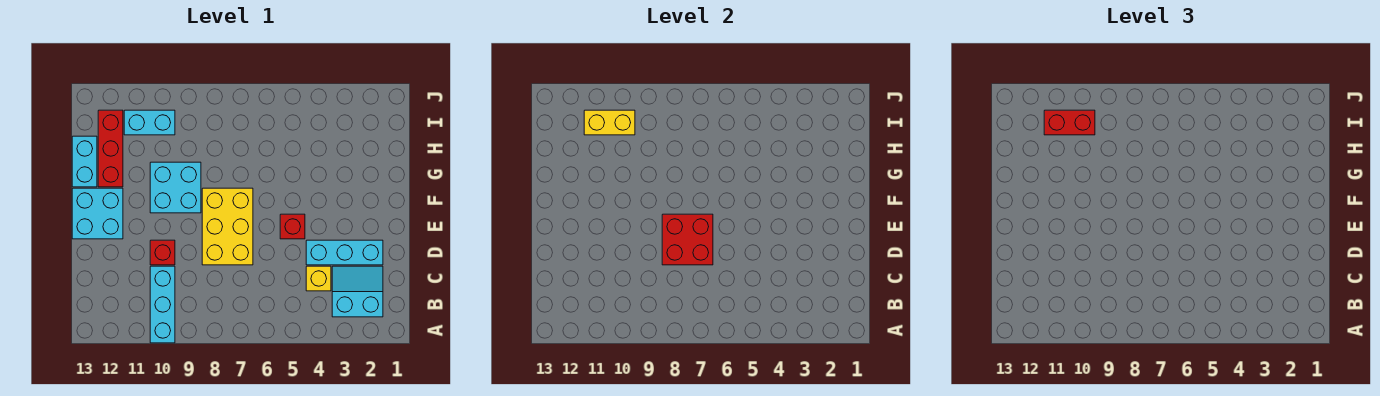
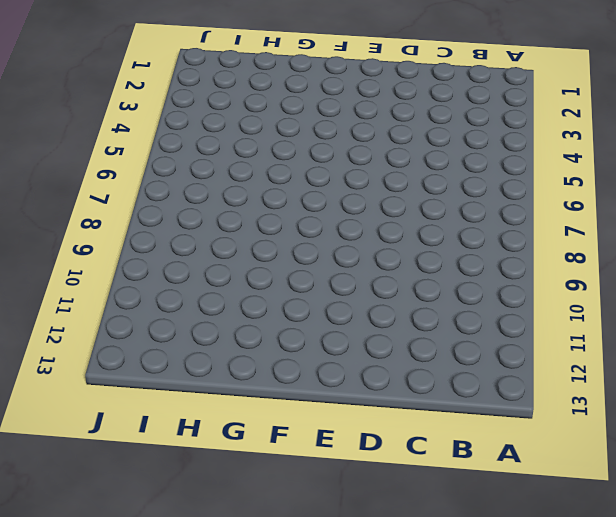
none -> cyan 1x3 brick [150,266,175,343]
none -> cyan 2x2 slope [332,266,383,317]
none -> yellow 1x1 brick [306,266,331,291]

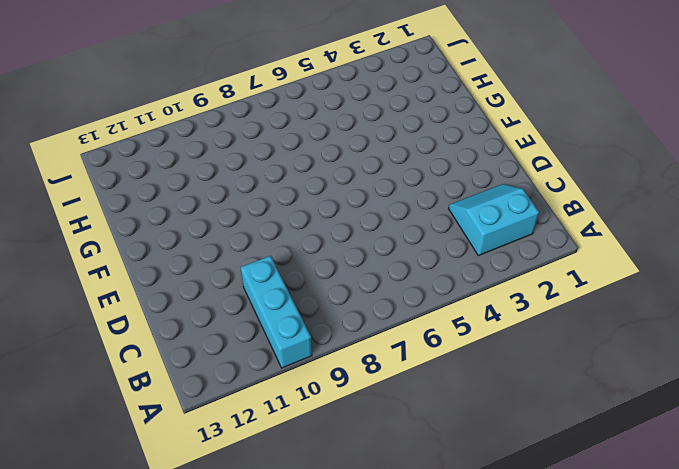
none -> yellow 1x1 brick [306,266,331,291]
none -> cyan 1x3 brick [306,240,383,265]
none -> yellow 2x3 brick [202,188,253,265]

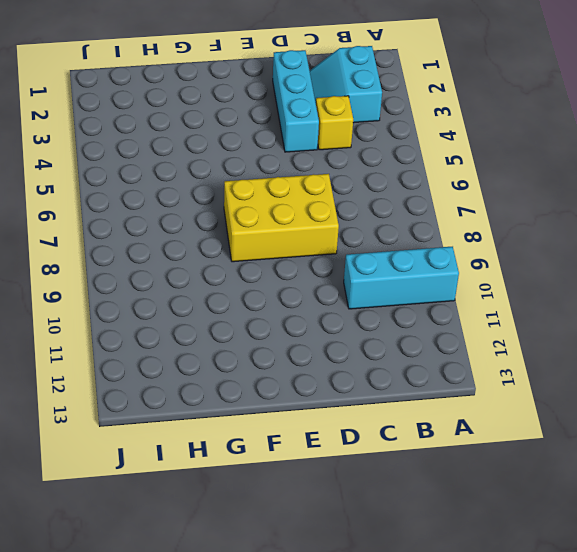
none -> red 1x1 brick [150,240,175,265]
none -> red 1x1 brick [280,214,305,239]
none -> cyan 2x2 brick [72,188,123,239]

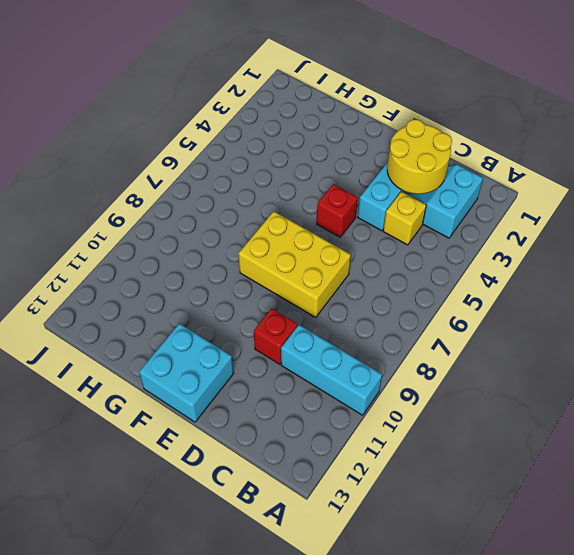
yellow 2x2 round brick [387,119,452,194] -> none
none -> cyan 2x2 brick [150,162,201,213]
none -> red 1x3 brick [98,110,123,187]
none -> cyan 1x2 brick [72,136,97,187]

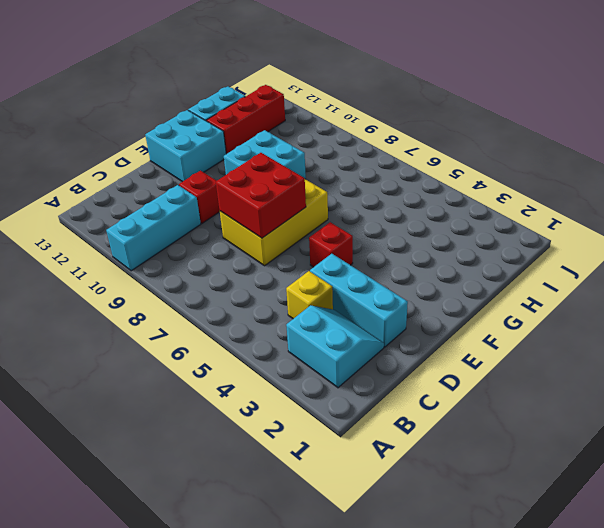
none -> cyan 1x2 brick [124,110,175,135]
none -> yellow 1x2 brick [584,110,635,135]
none -> red 1x2 brick [1044,110,1095,135]

